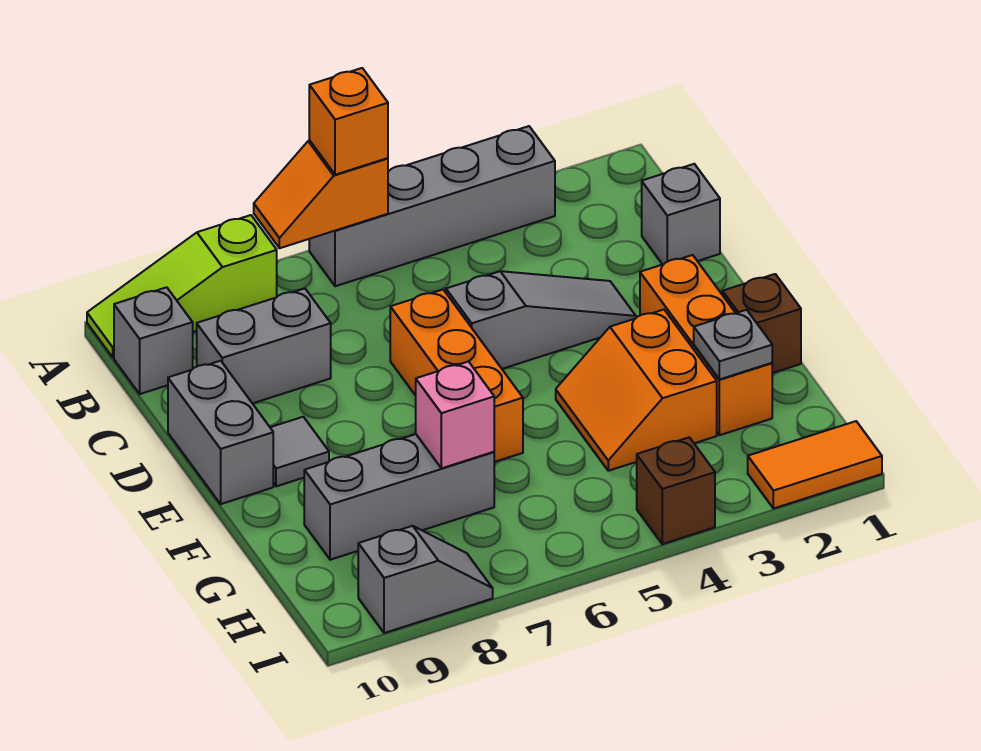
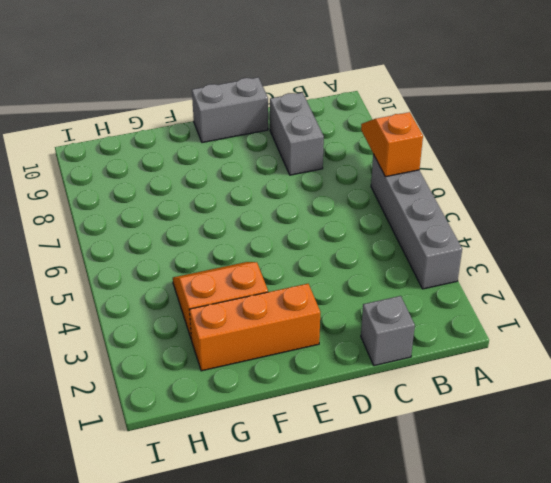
none -> lime 1x3 slope [87,215,277,357]
none -> grey 1x1 brick [114,287,193,394]
none -> grey 1x3 slope [446,271,636,369]

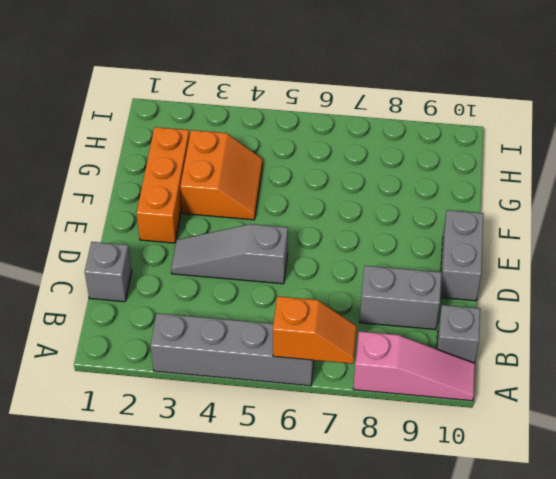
pink 1x3 slope [353,331,475,401] -> lime 1x3 slope [87,215,277,357]
none -> orange 1x3 brick [390,290,523,462]
none -> grey 1x1 tile [270,417,329,486]
none -> brown 1x1 brick [722,274,801,373]

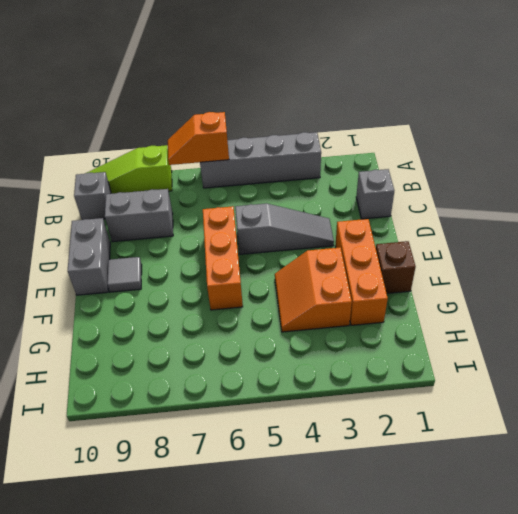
none -> grey 1x3 brick [304,434,494,560]
none -> orange 1x2 tile [748,421,882,509]
none -> brown 1x1 brick [637,437,715,544]

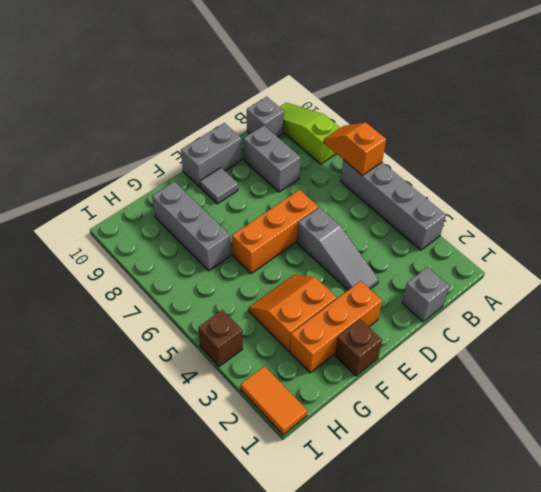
none -> grey 1x2 slope [358,526,493,633]
none -> grey 1x1 plate [694,310,772,379]
none -> pink 1x1 brick [416,361,494,468]

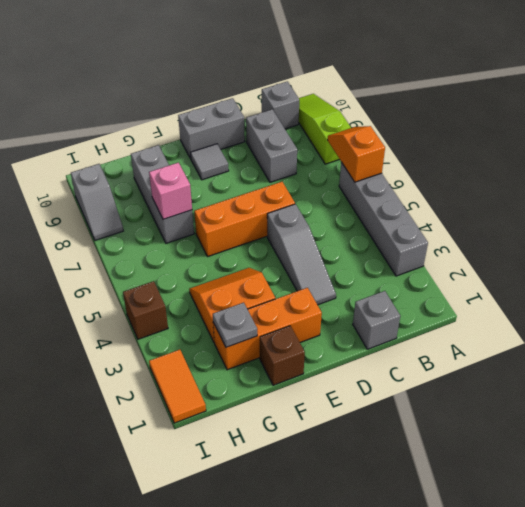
none -> orange 1x1 brick [309,68,388,175]

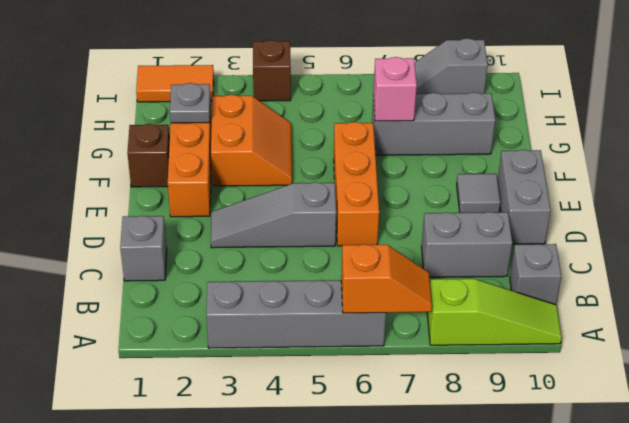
none -> orange 1x1 brick [309,68,388,175]

